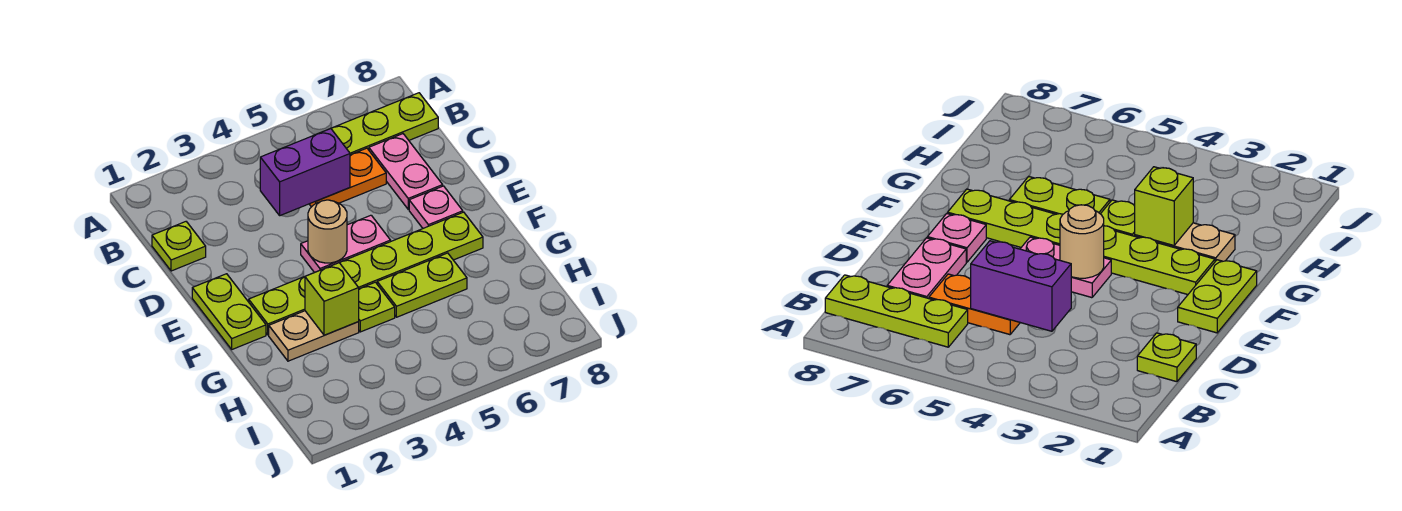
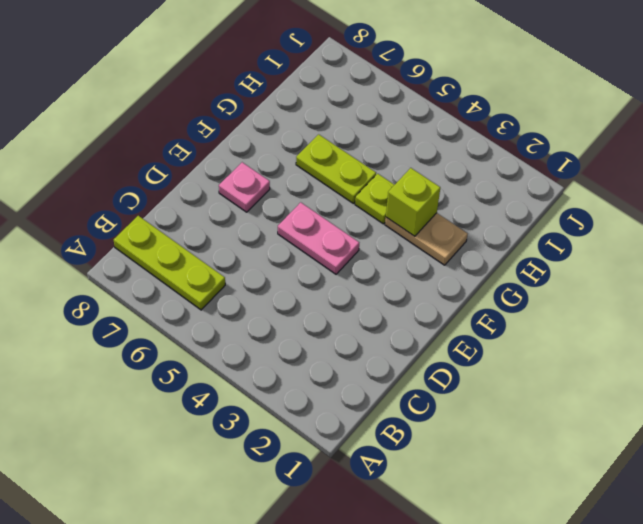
none -> lime 1x1 plate [152,222,206,271]
none -> orange 1x2 plate [309,148,386,207]
none -> pink 1x2 plate [369,134,443,209]

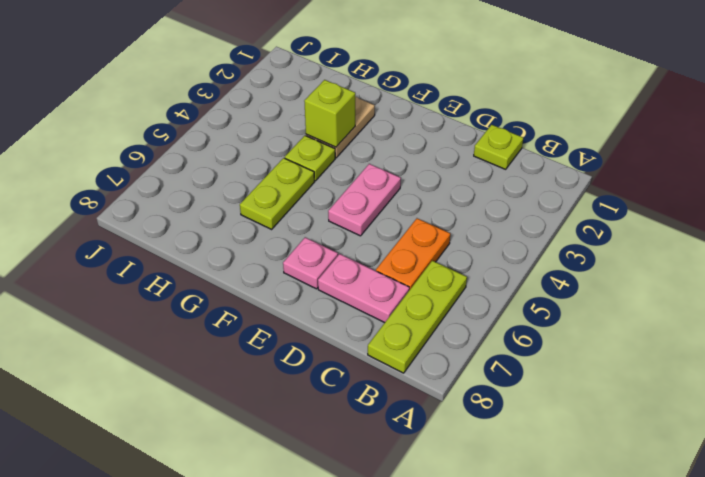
none -> lime 1x2 plate [192,274,266,349]
none -> lime 1x6 plate [249,212,483,335]
none -> purple 1x2 brick [260,128,350,215]

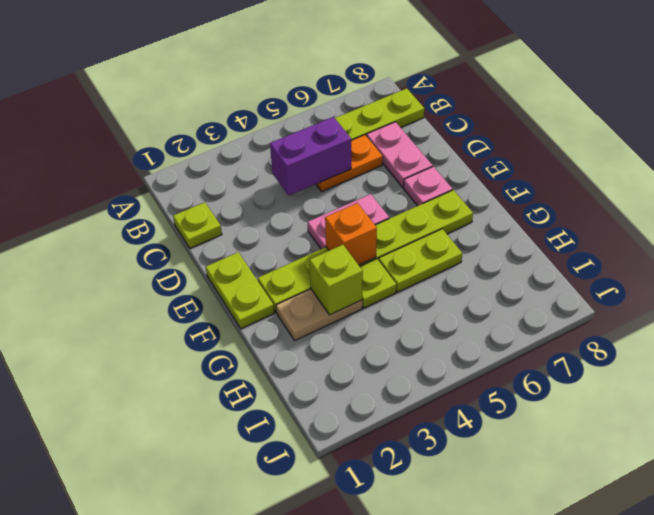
orange 1x1 brick [325,203,377,265] -> none
none -> tan 1x1 round brick [308,200,347,263]

